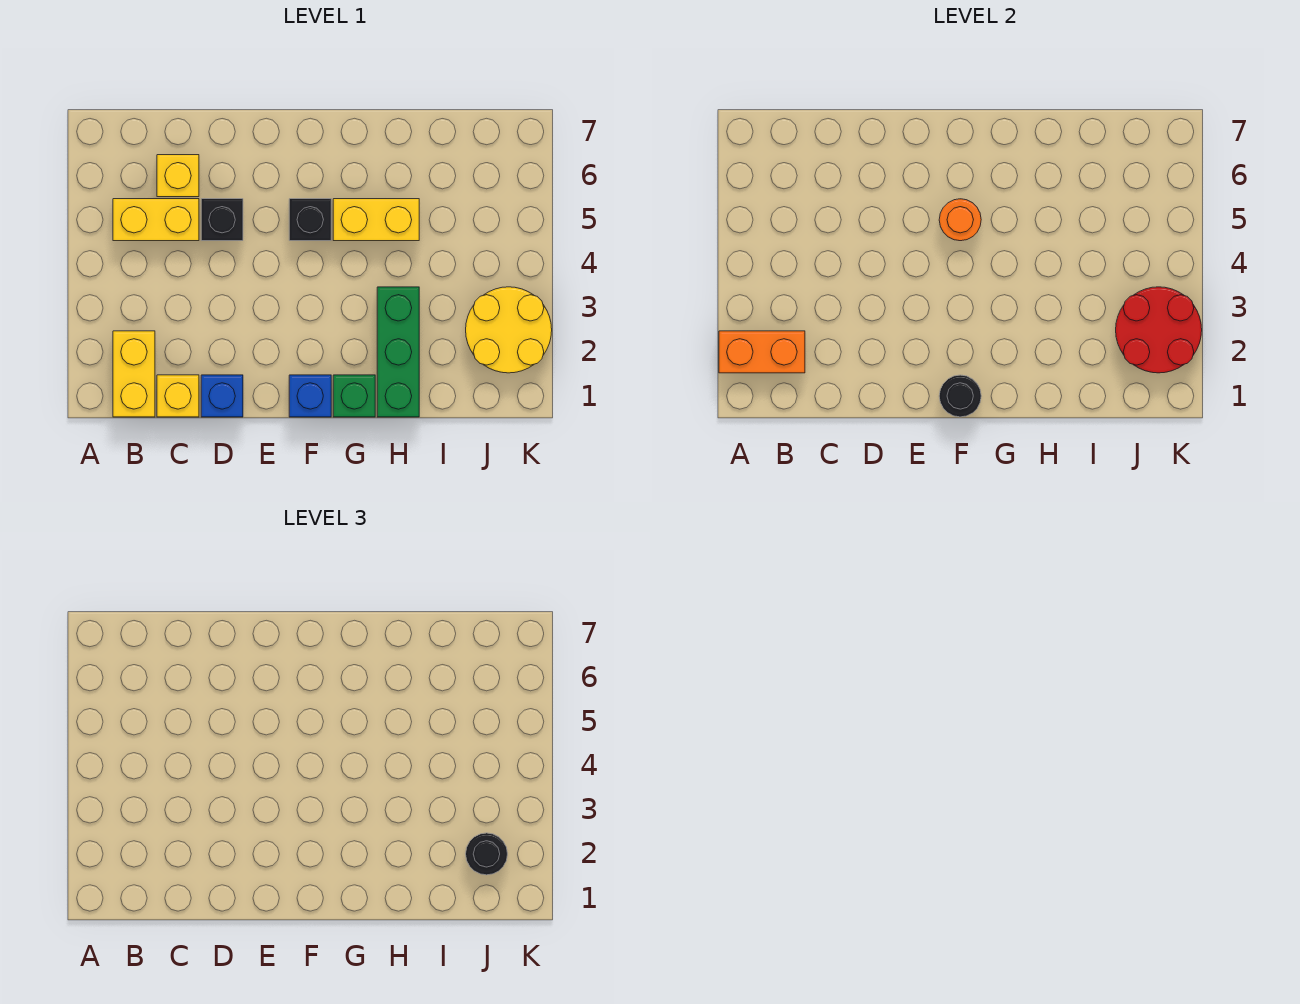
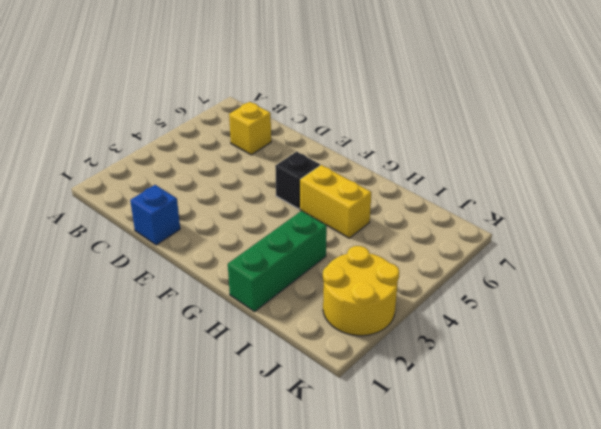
none -> yellow 1x2 brick [113,331,155,417]
none -> yellow 1x2 brick [113,199,199,241]
none -> yellow 1x1 brick [157,375,199,417]

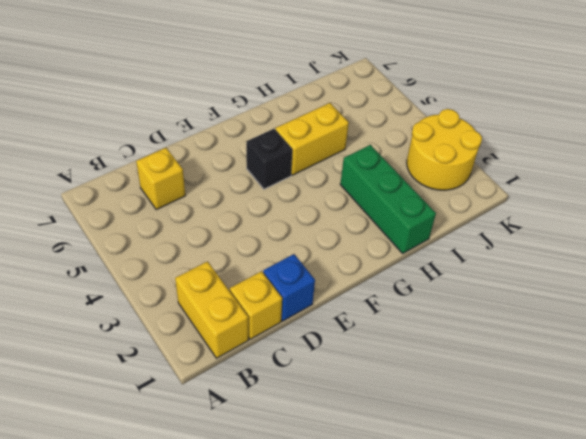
none -> yellow 1x2 brick [113,199,199,241]
none -> black 1x1 brick [201,199,243,241]
none -> blue 1x1 brick [289,375,331,417]

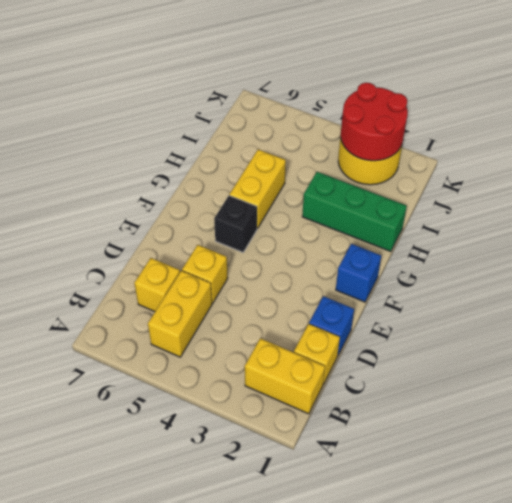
yellow 1x1 brick [182,245,228,303] -> black 1x1 brick [201,199,243,241]
none -> green 1x1 brick [333,375,375,417]
none -> orange 1x2 brick [719,331,805,373]
none -> black 1x1 round brick [939,375,981,417]

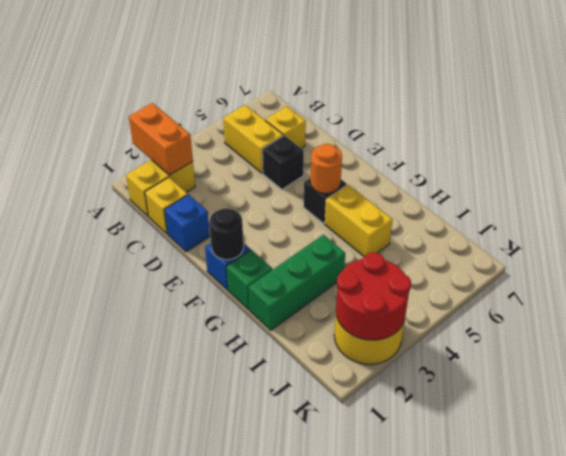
none -> black 1x1 round brick [466,833,507,875]

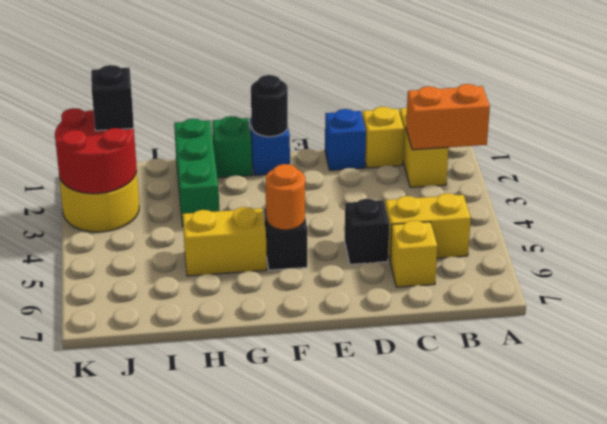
black 1x1 brick [91,65,134,131] -> black 1x1 round brick [466,833,507,875]

